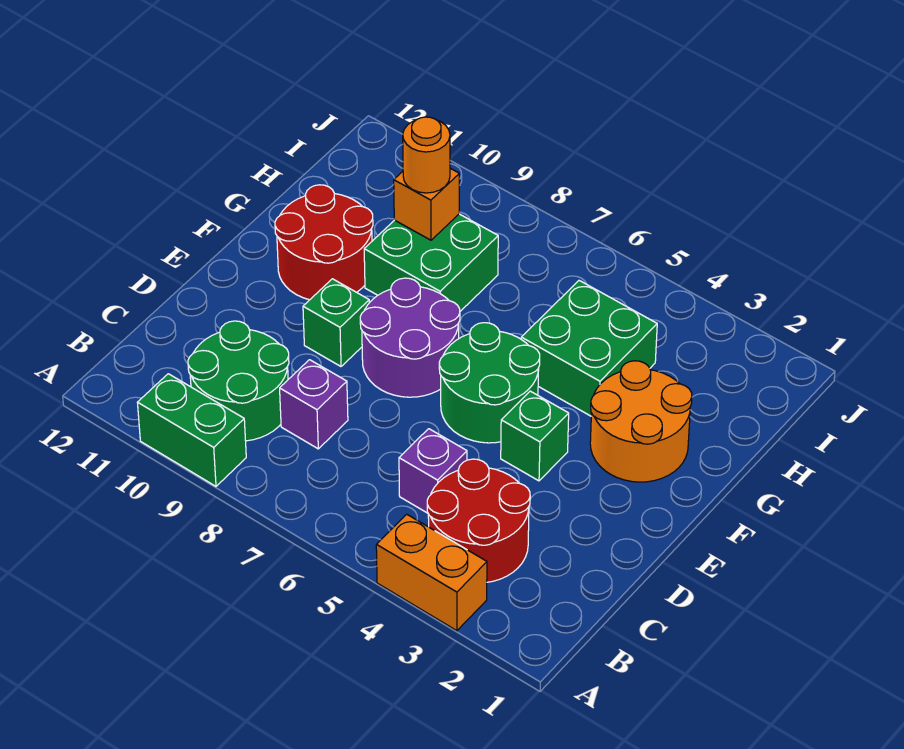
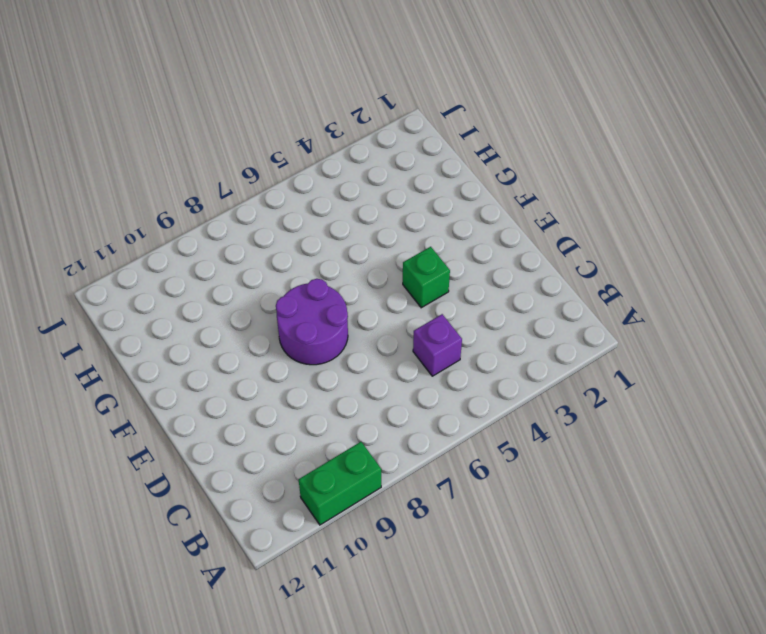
none -> orange 1x2 brick [376,514,487,631]
none -> red 2x2 round brick [427,459,530,582]
none -> green 2x2 round brick [188,321,289,441]

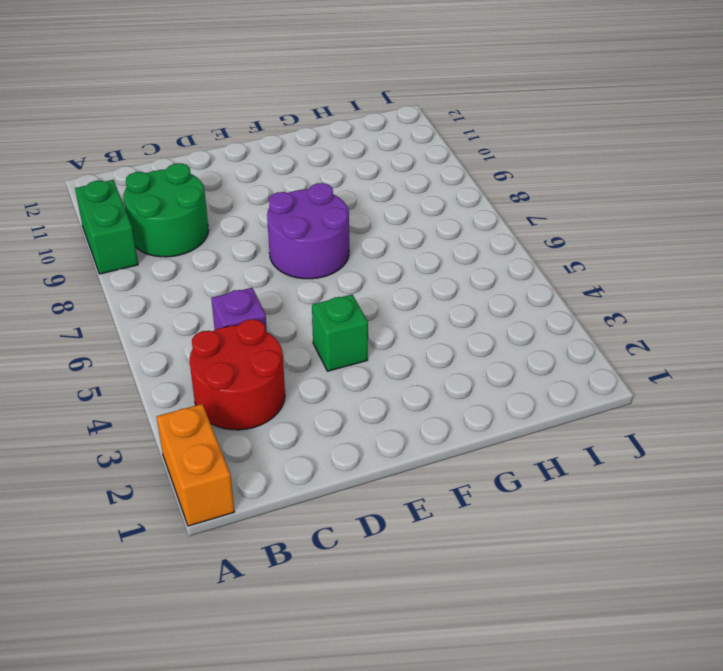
orange 1x2 brick [157,404,234,526] -> orange 1x2 brick moved to [376,514,487,631]
none -> purple 1x1 brick [280,360,348,449]
none -> green 2x2 round brick [439,323,540,443]
none -> green 1x1 brick [303,279,369,366]

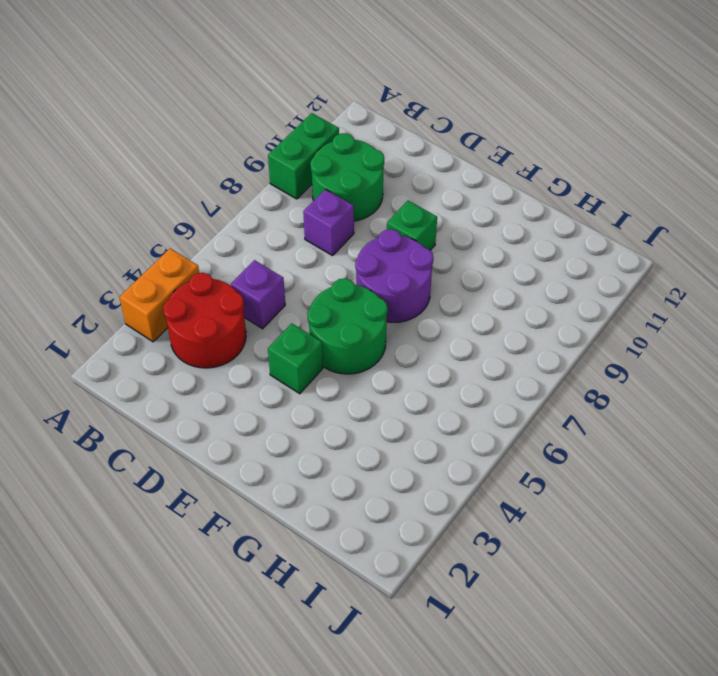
none -> orange 2x2 round brick [590,361,692,482]
none -> red 2x2 round brick [275,185,373,300]
none -> green 2x2 brick [521,281,657,416]

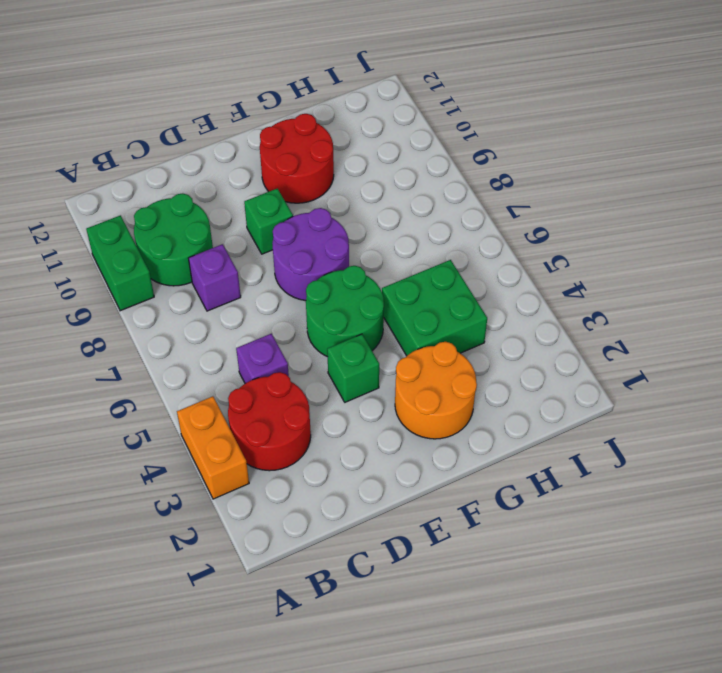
none -> green 2x2 brick [364,214,498,311]
none -> orange 1x1 brick [394,168,459,240]
none -> orange 1x1 round brick [403,117,450,193]

